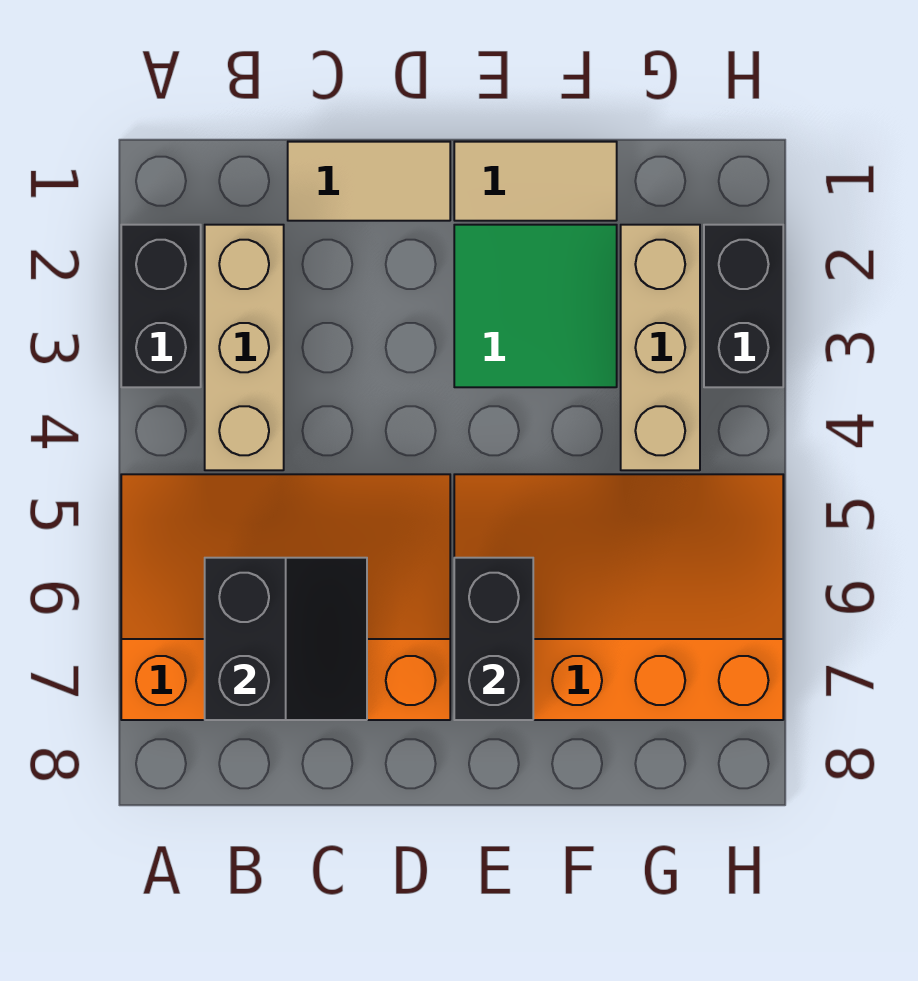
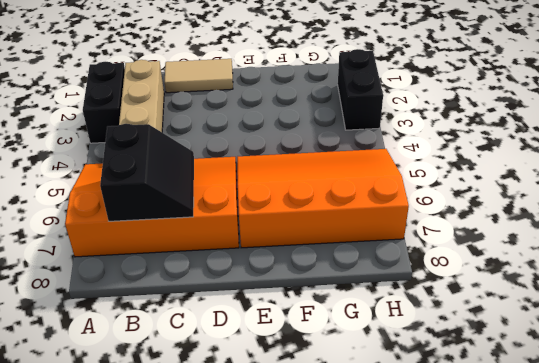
none -> tan 1x2 tile [454,142,617,221]
none -> green 2x2 tile [454,225,617,387]

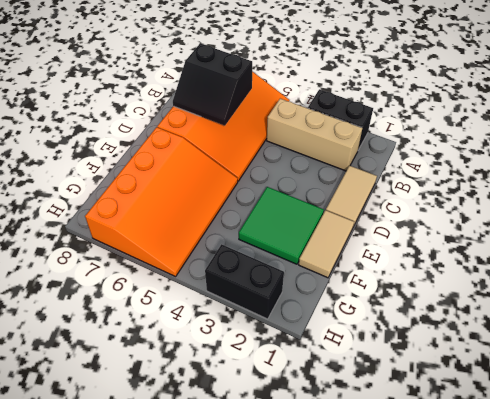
none -> tan 1x3 brick [621,225,700,470]
none -> black 1x2 brick [454,558,533,720]

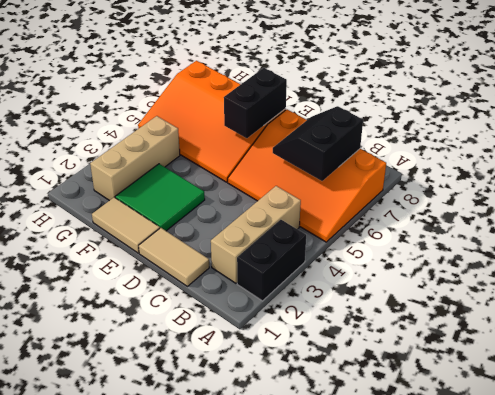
none -> black 1x2 brick [704,225,783,387]

